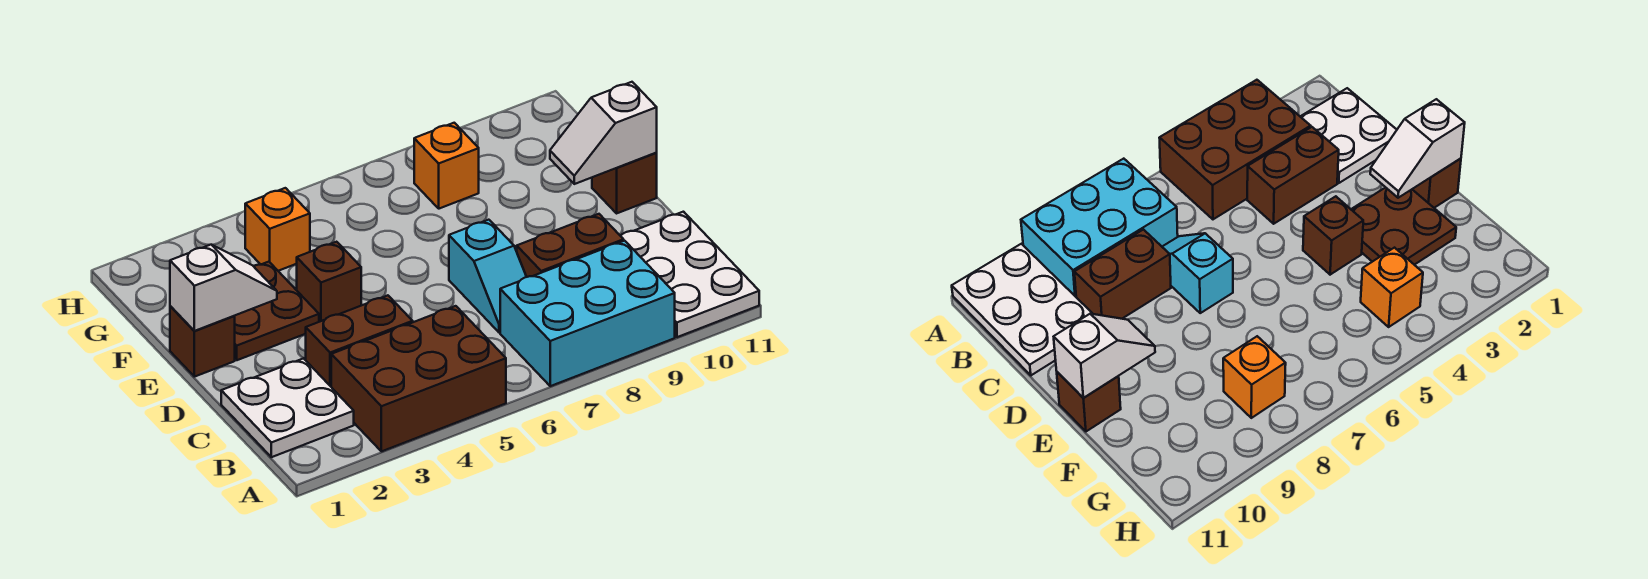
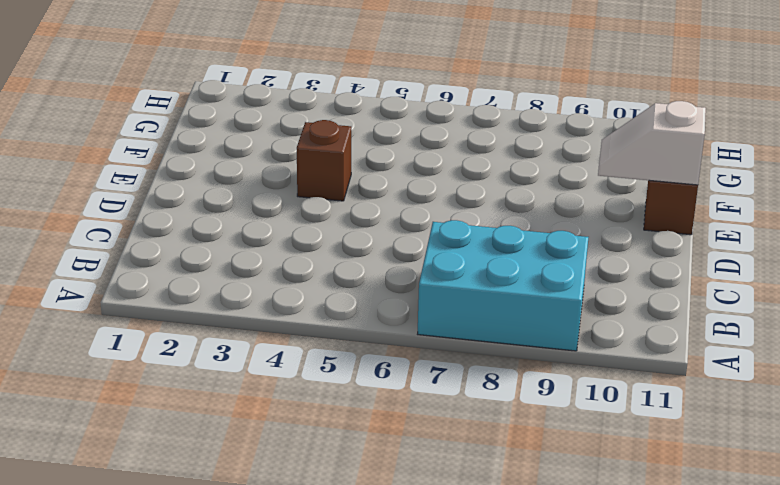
none -> brown 2x3 brick [331,306,506,451]
none -> white 2x3 plate [621,212,759,337]
none -> white 2x2 plate [221,358,354,457]

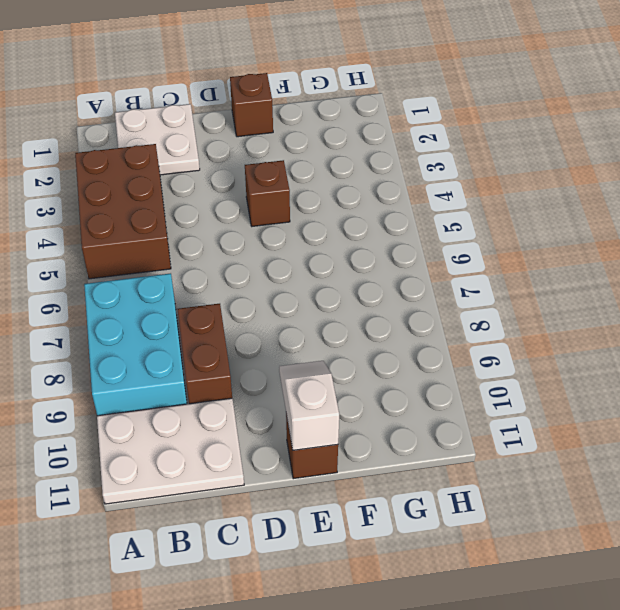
none -> brown 1x2 brick [306,295,413,386]
none -> cyan 1x2 slope [449,220,526,332]
none -> brown 2x2 plate [235,262,319,360]

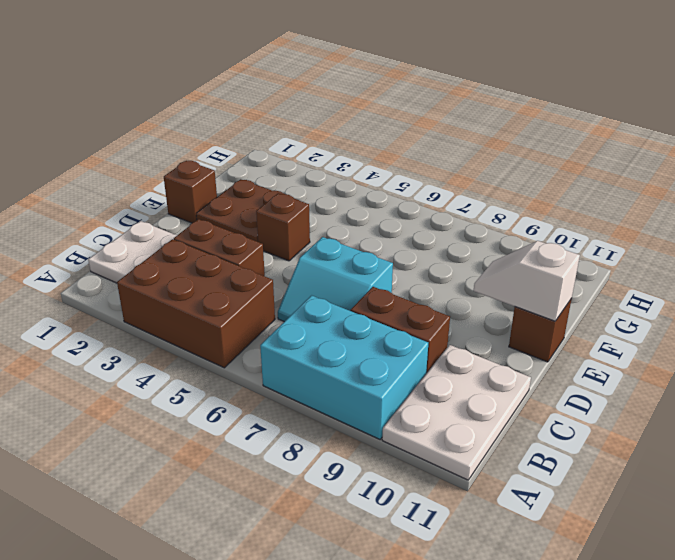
cyan 2x2 slope [278,237,393,322] -> cyan 1x2 slope [449,220,526,332]
none -> orange 1x1 brick [245,188,310,271]
none -> orange 1x1 brick [414,123,479,209]
none -> white 1x2 slope [170,245,277,331]

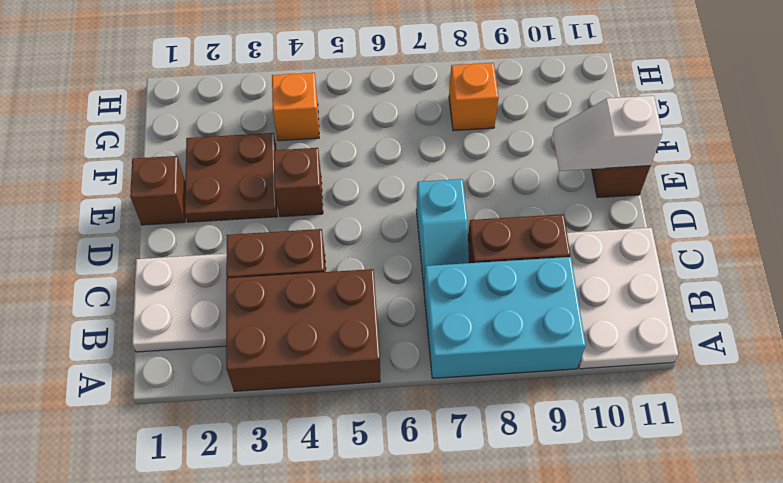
none -> white 1x2 slope [170,245,277,331]

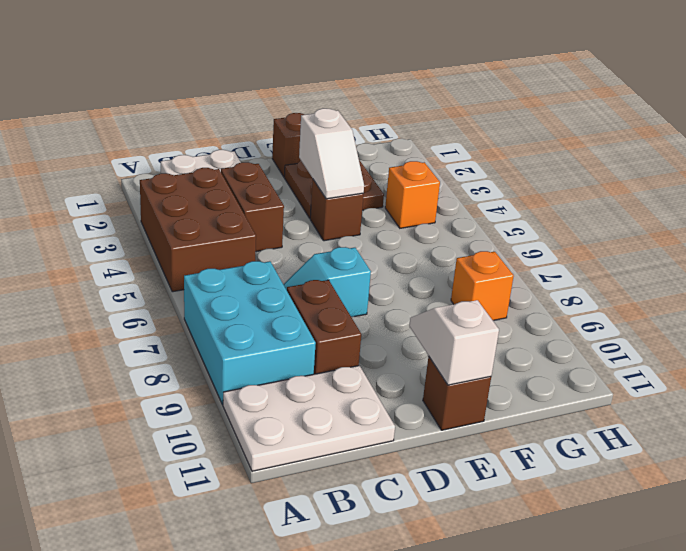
white 1x2 slope [299,108,364,199] -> white 1x2 slope moved to [170,245,277,331]

